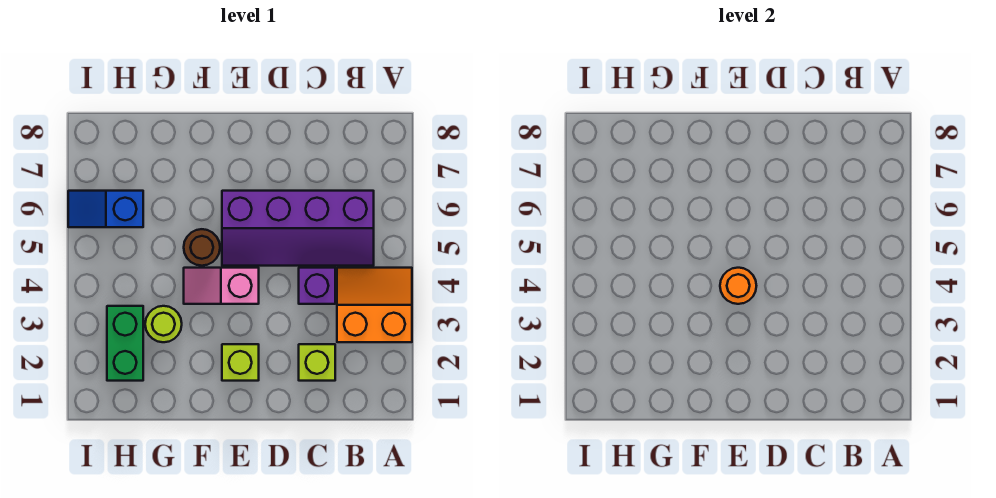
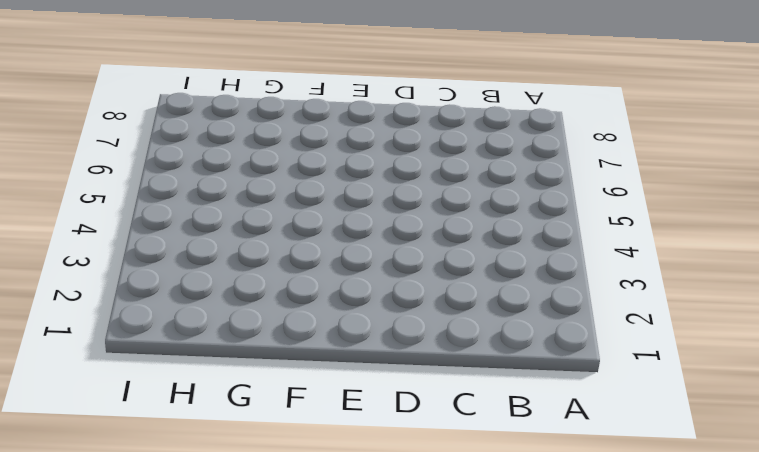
none -> orange 2x2 slope [337,268,412,342]
none -> purple 2x4 slope [222,191,374,266]

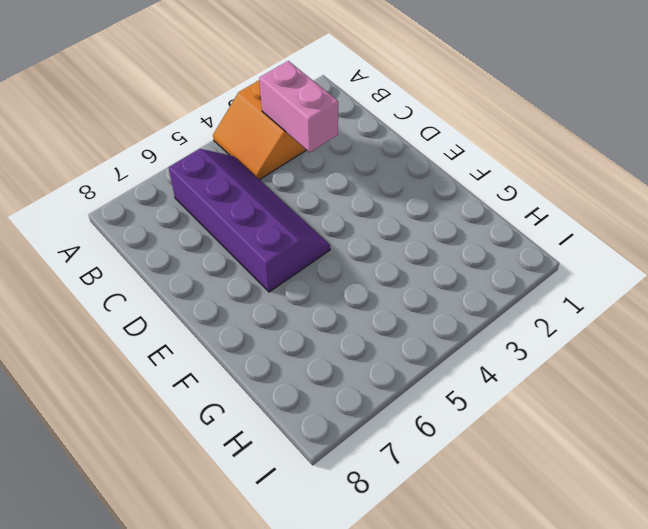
pink 1x2 brick [259,61,338,152] -> none
none -> lime 1x1 brick [299,344,335,381]
none -> purple 1x1 brick [299,268,335,304]

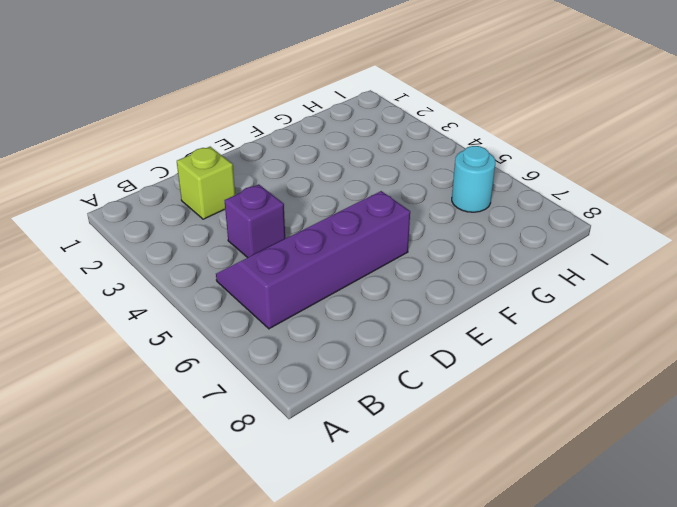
cyan 1x1 round brick [452,146,495,212] -> blue 1x2 slope [68,191,143,227]
none -> orange 2x2 slope [337,268,412,342]
none -> lime 1x1 brick [222,344,259,381]

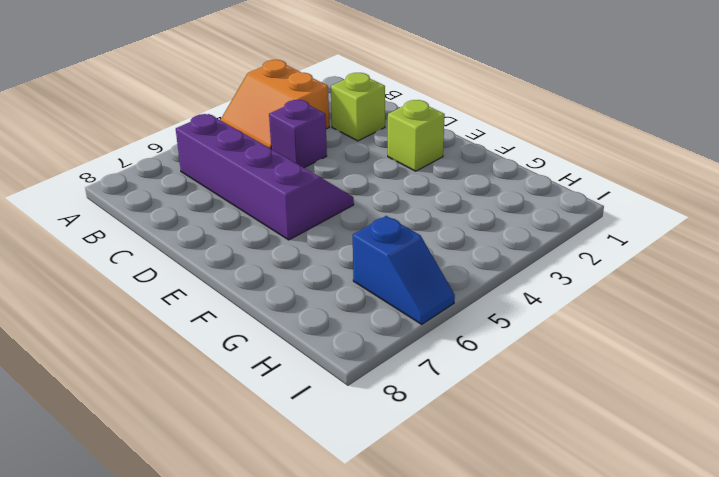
none -> pink 1x2 slope [184,268,259,304]
none -> brown 1x1 round brick [184,229,220,266]

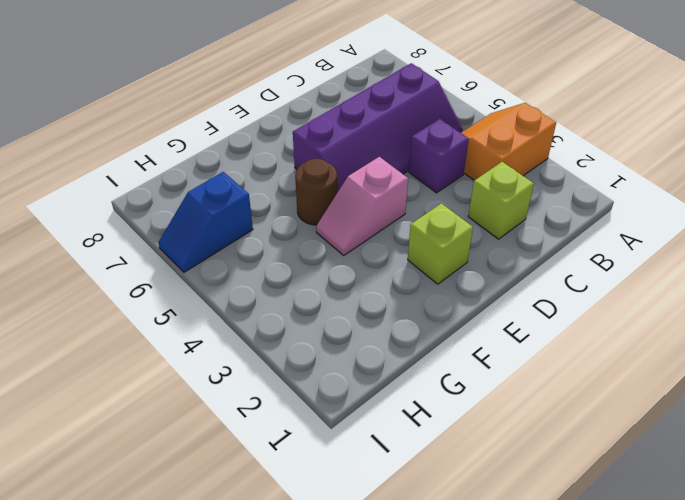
none -> lime 1x1 round brick [145,306,182,342]
none -> green 1x2 brick [107,306,143,381]

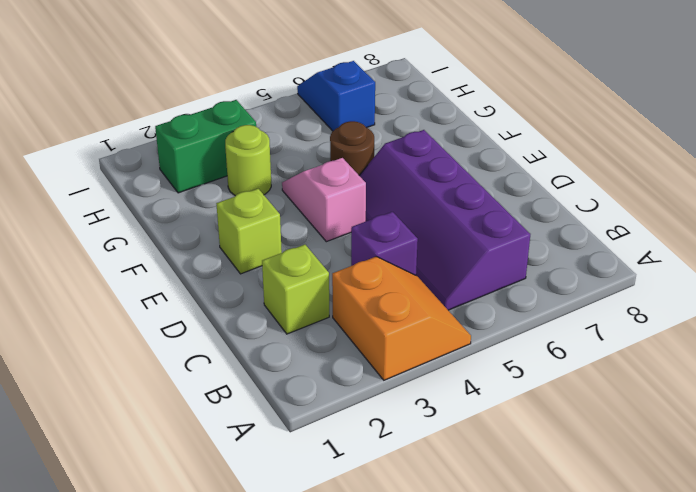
none -> orange 1x1 round brick [720,268,756,304]

